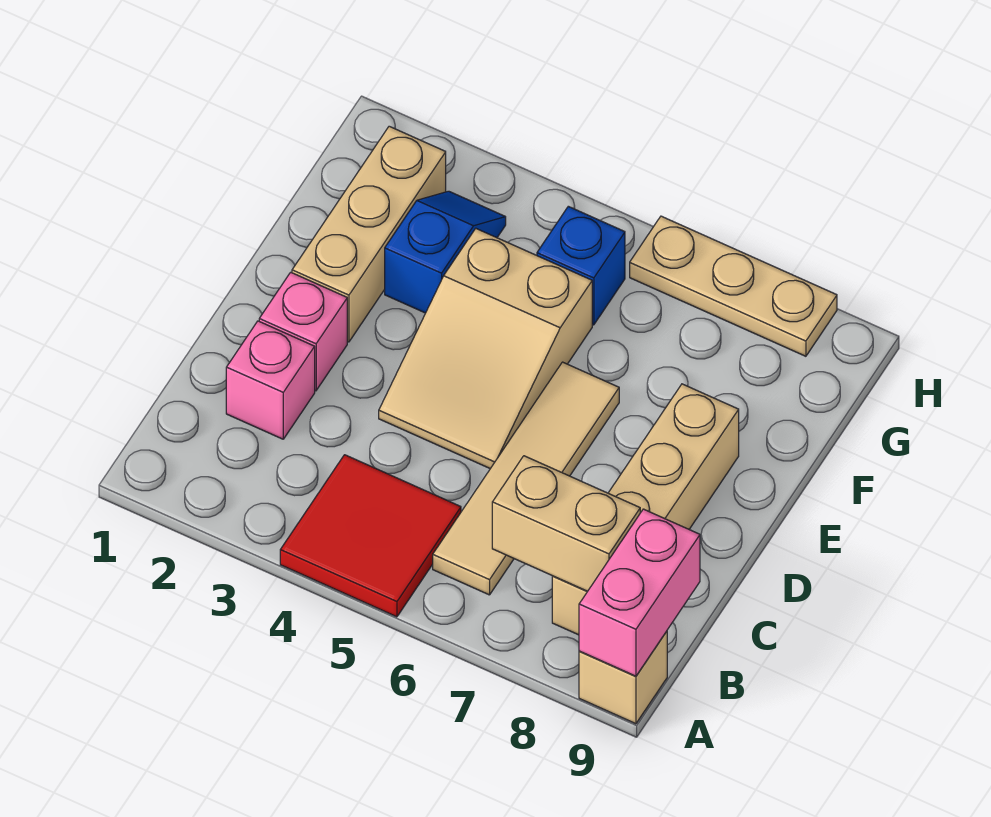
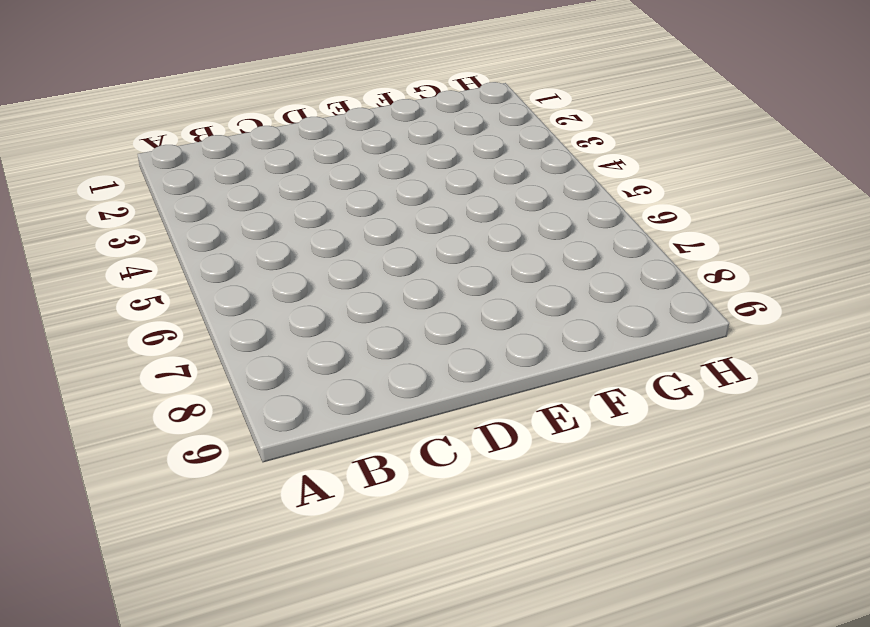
none -> red 2x2 tile [280,455,461,617]
none -> tan 1x1 brick [579,631,667,724]
none -> tan 1x4 tile [433,362,619,595]

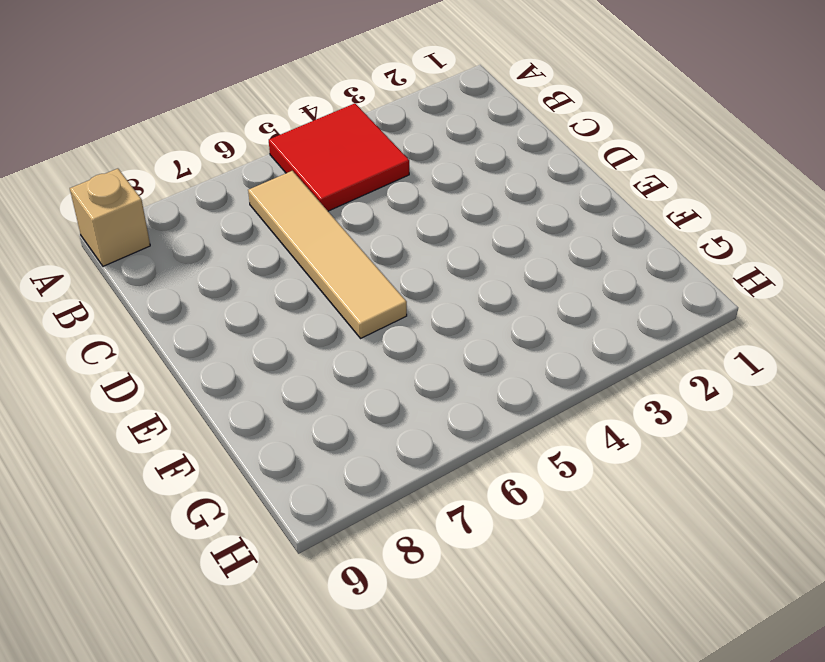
none -> tan 1x4 brick [552,384,739,635]
none -> pink 1x1 brick [226,321,315,439]
none -> pink 1x1 brick [259,272,347,391]

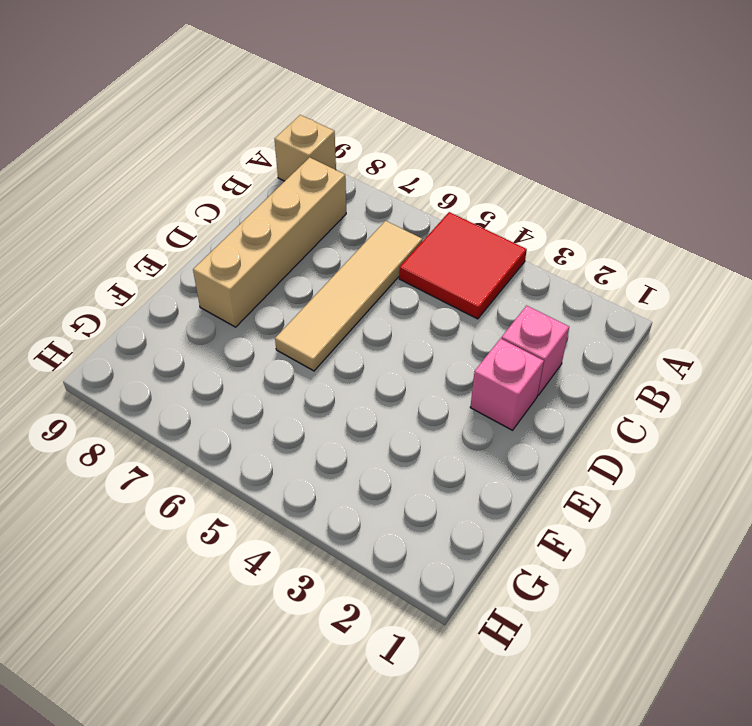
none -> tan 2x3 slope [379,229,592,469]
none -> tan 1x3 brick [292,126,446,342]
none -> blue 1x2 slope [385,191,506,313]

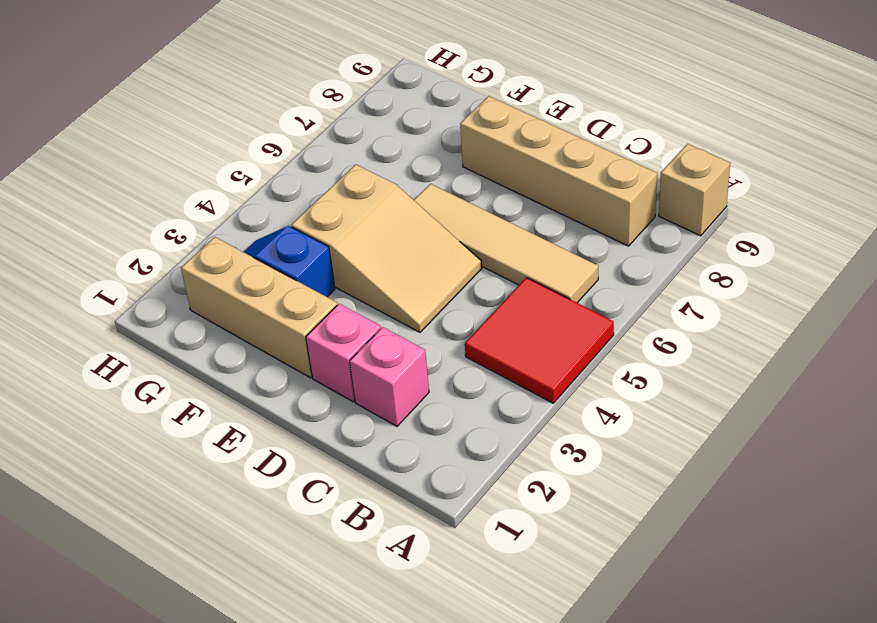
none -> blue 1x1 brick [537,206,625,325]
none -> tan 1x3 plate [630,216,837,356]
none -> pink 1x2 brick [579,509,700,676]

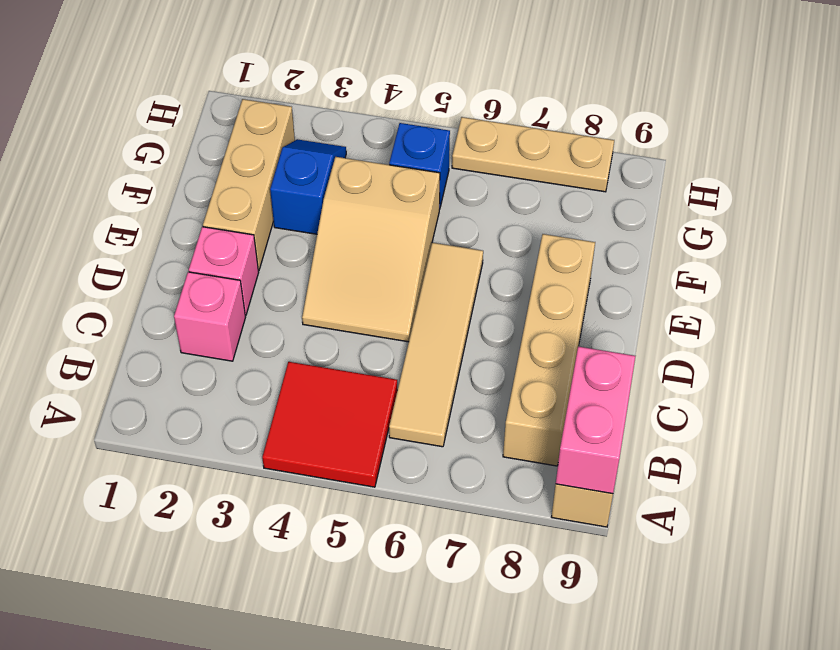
none -> tan 1x2 brick [492,456,640,591]

